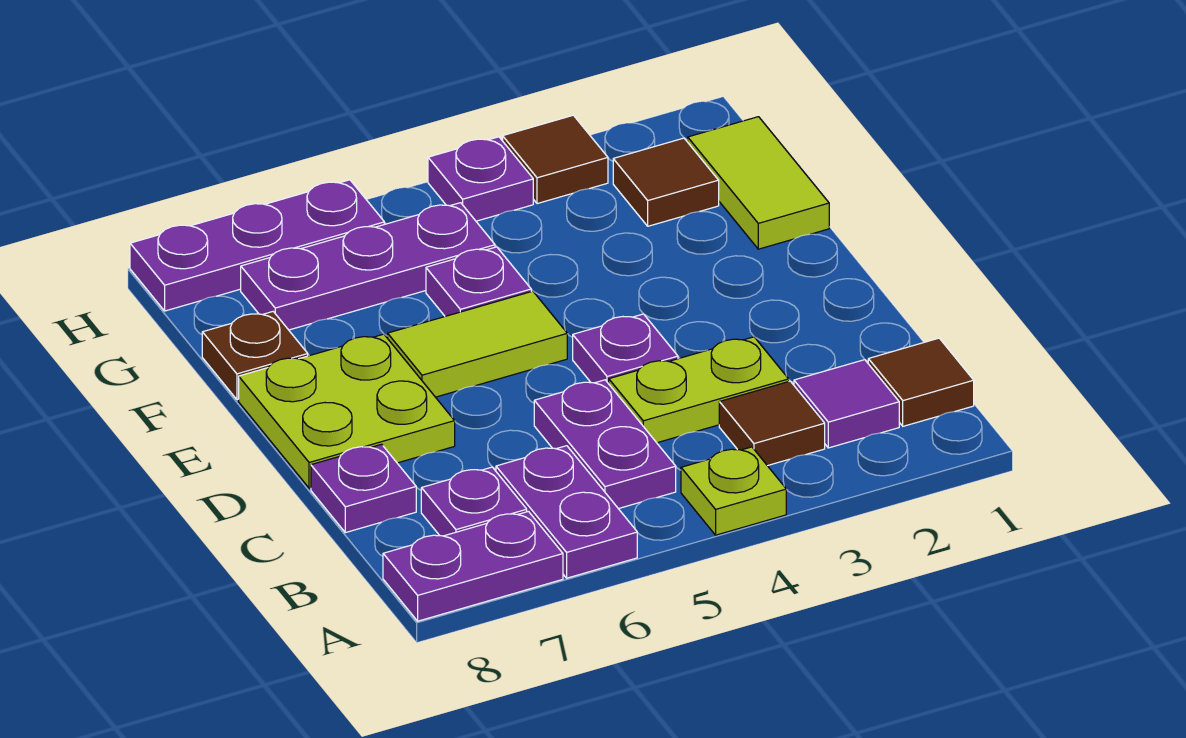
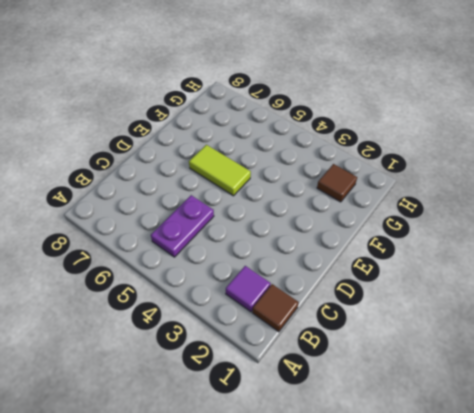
none -> lime 1x1 plate [681,447,786,535]
none -> purple 1x2 plate [496,446,637,578]
none -> purple 1x2 plate [383,511,563,621]

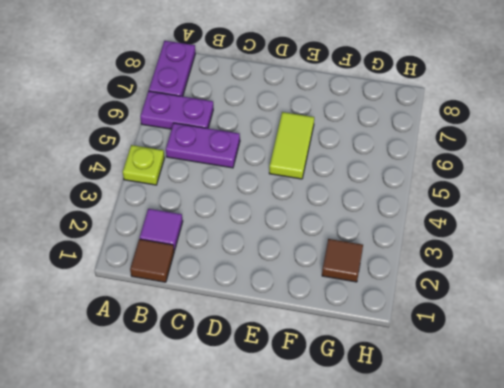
none -> brown 1x1 tile [719,381,825,466]
none -> purple 1x1 plate [421,467,527,536]
none -> lime 1x2 plate [609,337,789,443]

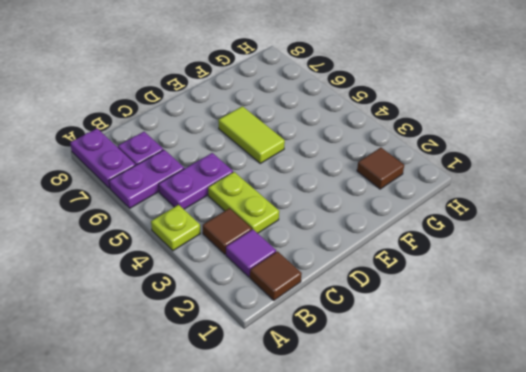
none -> purple 1x1 plate [311,444,416,533]
none -> purple 1x1 plate [573,314,678,384]
none -> lime 2x2 plate [239,334,455,488]

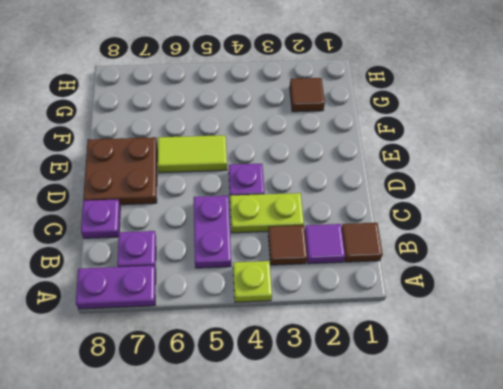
brown 2x2 plate [83,137,157,205] -> lime 2x2 plate [239,334,455,488]
none -> purple 1x2 plate [496,446,637,578]
none -> lime 1x2 tile [688,117,829,249]
none -> purple 1x1 plate [426,247,531,316]

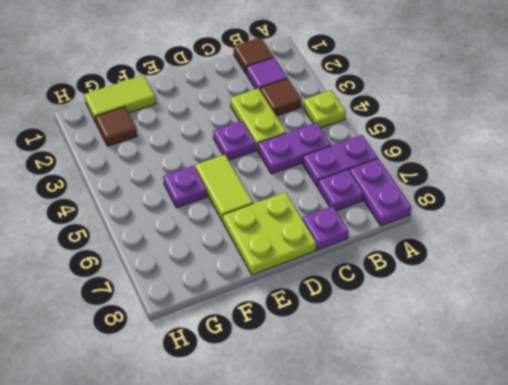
none -> brown 1x1 plate [202,312,308,400]
none -> purple 1x3 plate [241,203,495,330]
none -> brown 1x1 tile [503,115,608,204]

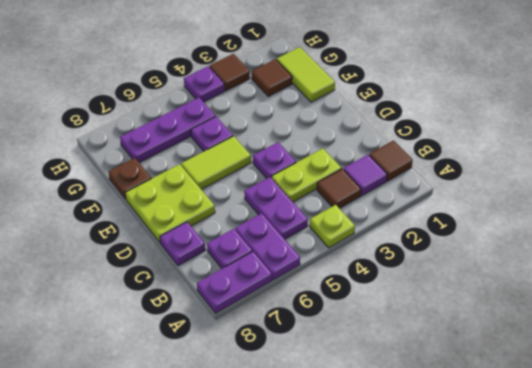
none -> purple 1x3 plate [130,180,384,311]

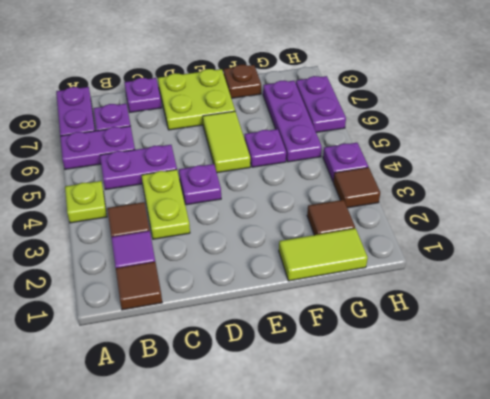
purple 1x2 plate [296,76,346,132] -> purple 1x3 plate [130,180,384,311]

